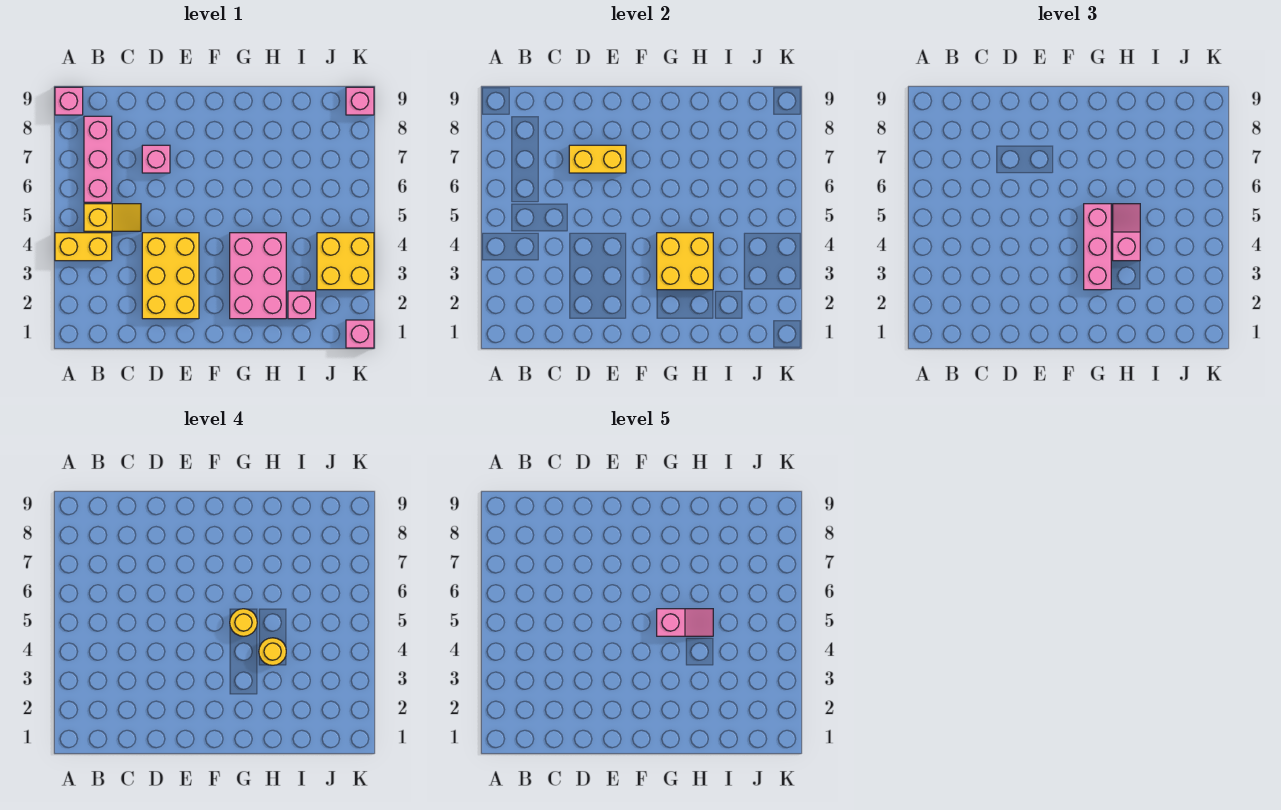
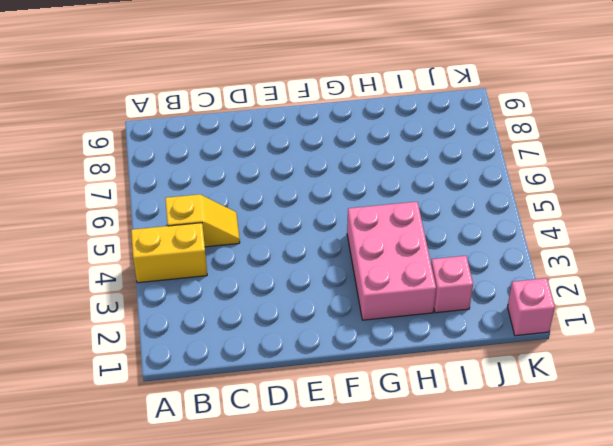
none -> pink 1x1 brick [55,87,83,115]
none -> pink 1x3 brick [84,116,112,202]
none -> yellow 2x3 brick [142,233,199,319]

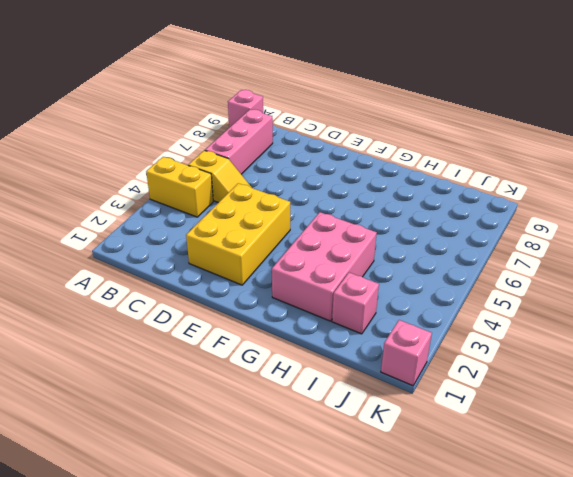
none -> pink 1x1 brick [142,145,170,173]
none -> yellow 2x2 brick [317,233,374,290]
none -> pink 1x1 brick [346,87,374,115]

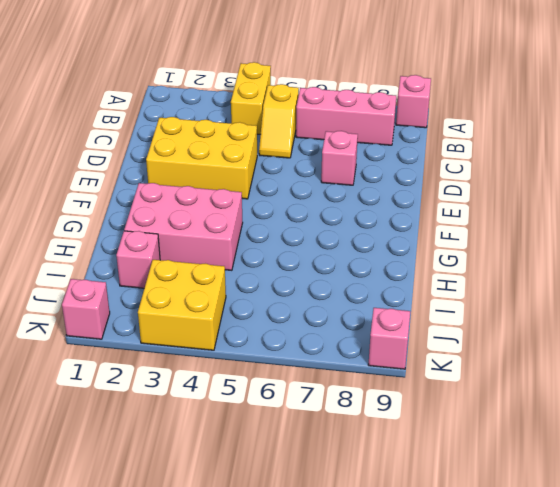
none -> yellow 1x2 brick [569,145,626,173]
none -> yellow 2x2 brick [657,233,713,290]
none -> pink 1x3 brick [1084,204,1111,290]

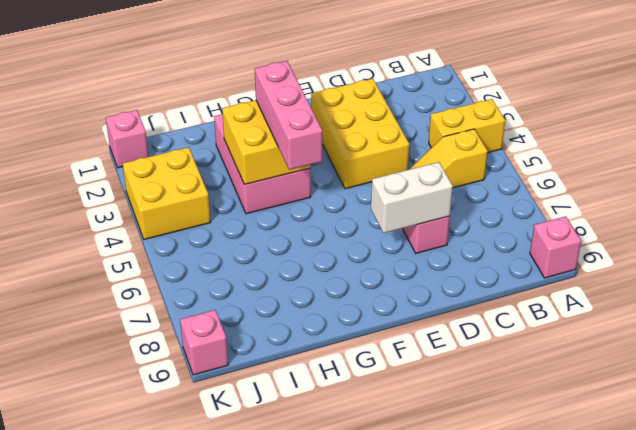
white 1x2 brick [371,162,453,233] -> yellow 1x2 brick [569,145,626,173]
none -> pink 1x3 brick [84,116,112,202]
none -> pink 1x1 brick [288,291,316,319]
none -> pink 1x2 slope [1113,204,1140,261]

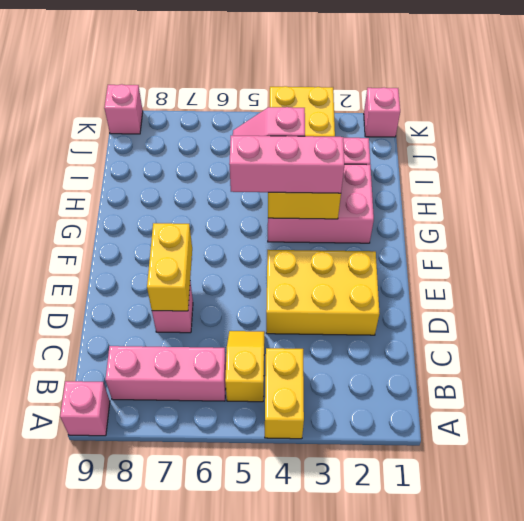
none -> yellow 1x1 round brick [230,609,257,636]
none -> yellow 1x1 round brick [259,638,286,665]
none -> pink 1x2 slope [657,609,713,636]

